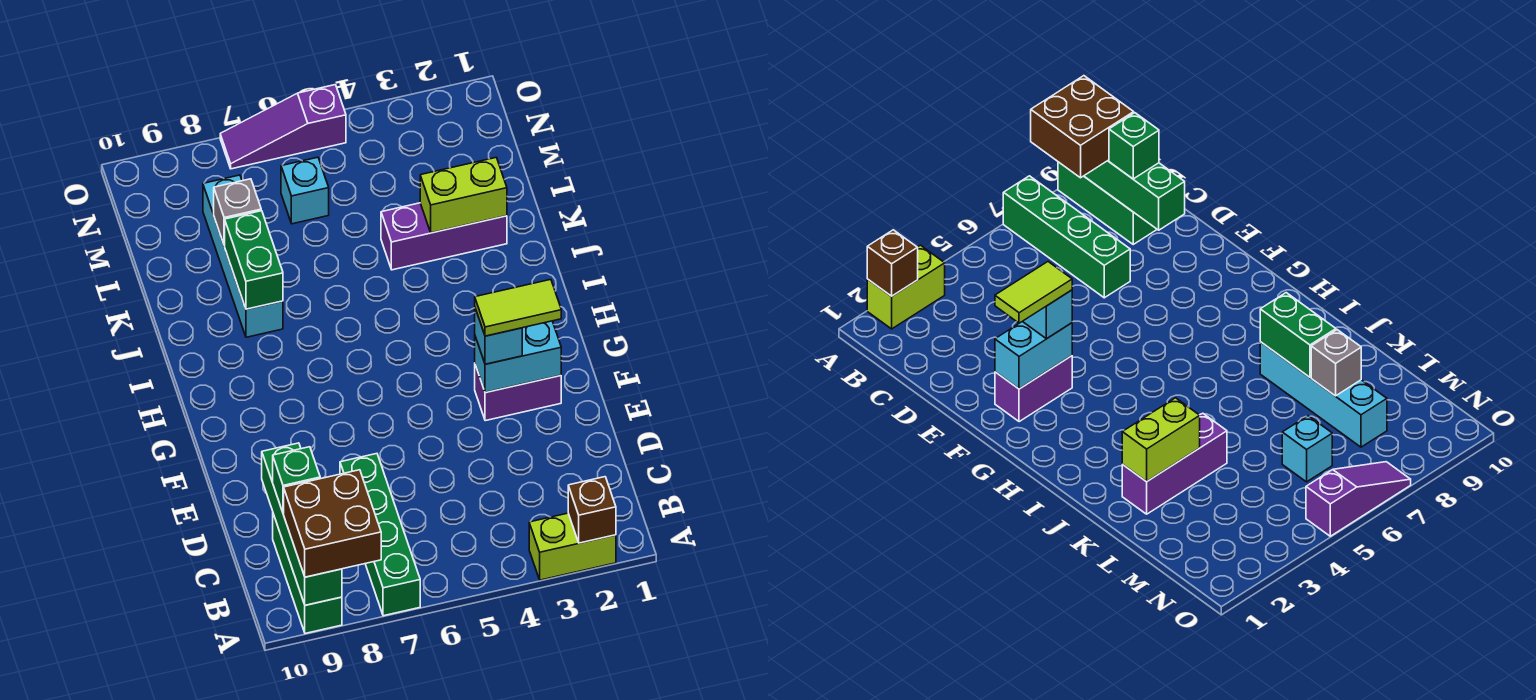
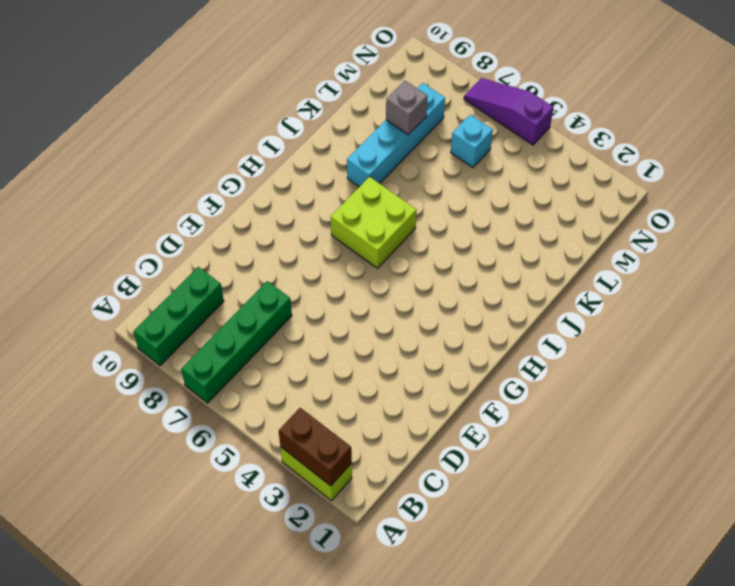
brown 1x2 brick [279,408,352,486] -> brown 1x1 brick [568,477,616,543]
lime 2x2 brick [331,177,417,268] -> none
none -> purple 1x2 brick [475,365,561,421]
none -> purple 1x3 brick [381,203,507,270]
none -> green 1x4 brick [262,443,342,605]

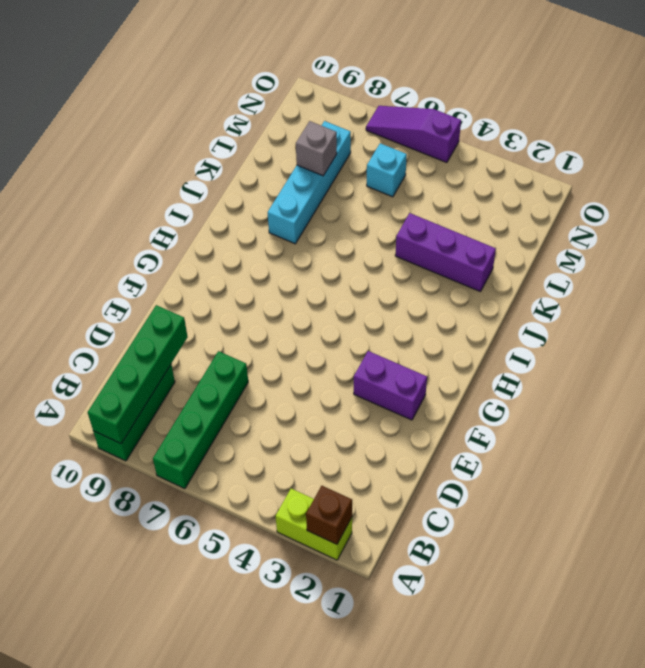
none -> cyan 1x2 brick [475,321,561,393]
none -> green 1x2 brick [225,211,283,309]
none -> lime 1x2 brick [420,158,507,233]

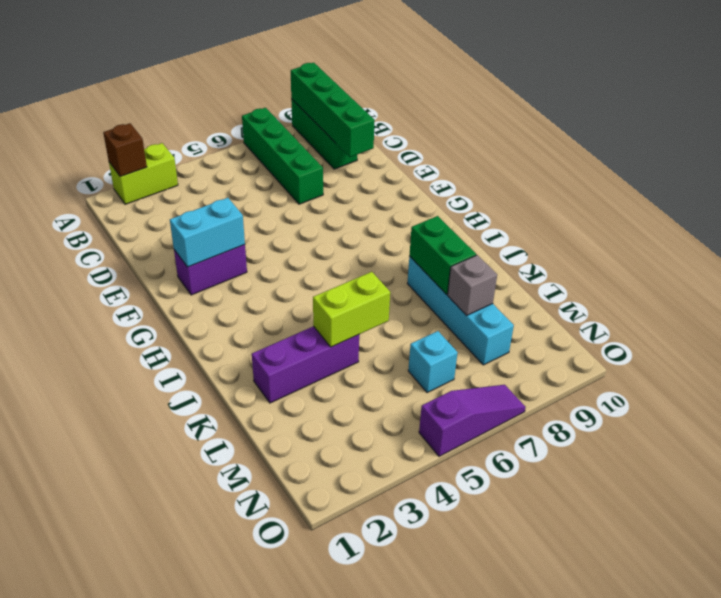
lime 1x2 brick [313,272,390,347] -> lime 1x2 brick moved to [420,158,507,233]
none -> brown 2x2 brick [284,470,381,577]
none -> green 1x1 brick [273,447,320,513]
none -> cyan 1x1 brick [475,308,522,364]

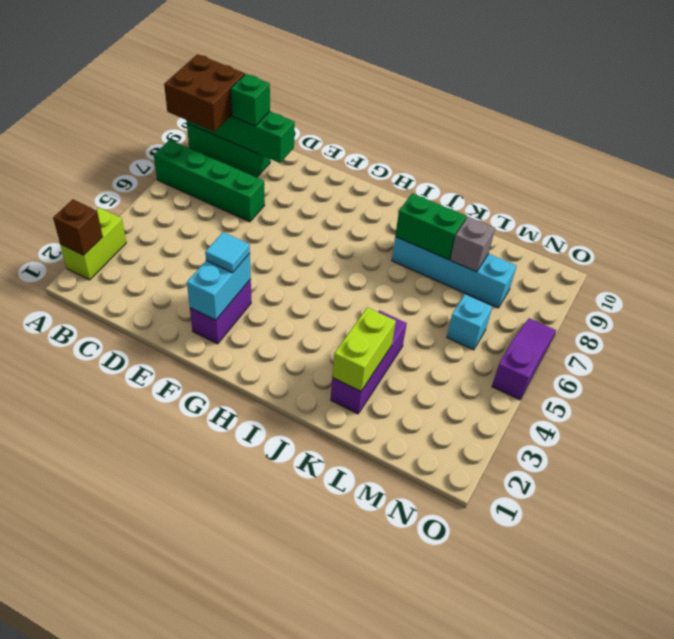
cyan 1x1 tile [205,232,250,273] -> cyan 1x1 brick [475,308,522,364]
none -> lime 1x2 tile [475,279,561,336]

